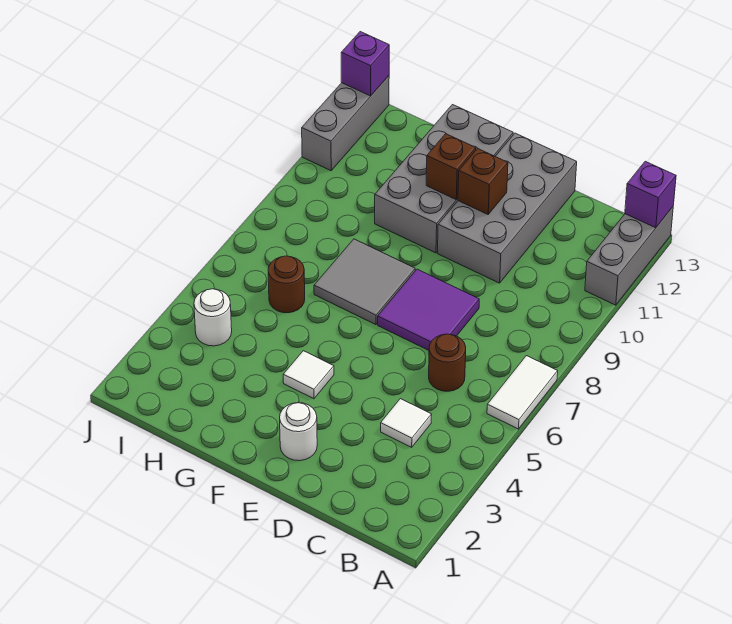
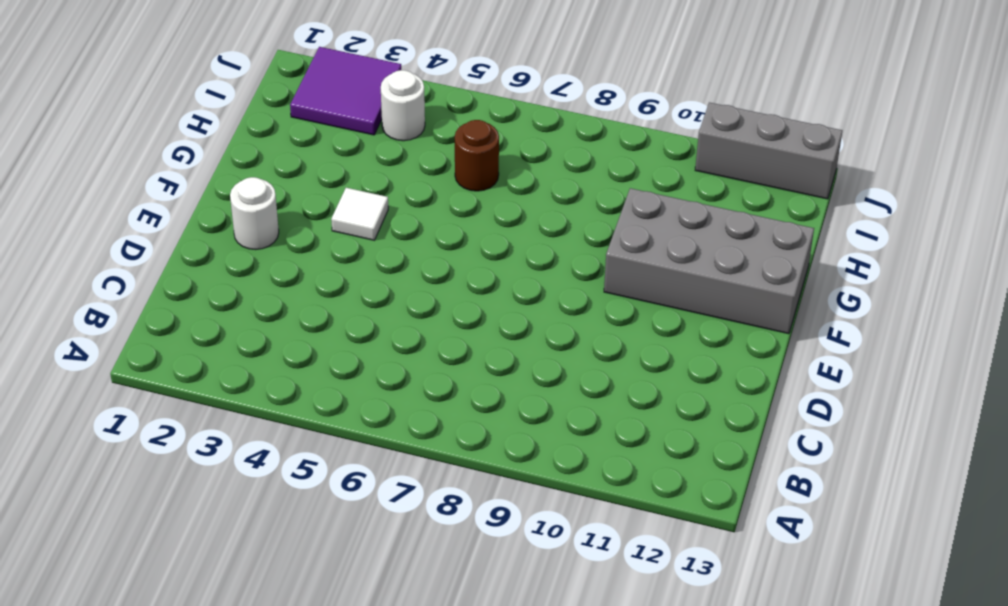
purple 2x2 tile [290,47,401,135] -> purple 2x2 tile moved to [378,269,479,350]
none -> white 1x2 tile [487,356,558,429]
none -> grey 1x3 brick [585,207,673,305]
none -> white 1x1 tile [381,399,432,447]

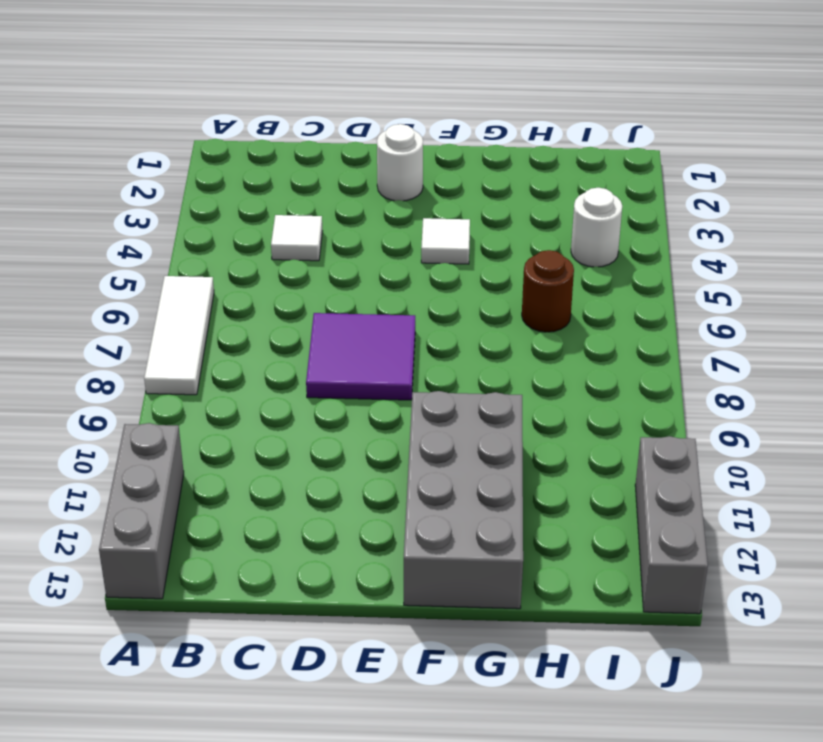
white 1x3 tile [144,276,214,395] -> white 1x2 tile [487,356,558,429]
none -> brown 1x1 round brick [429,334,466,391]
none -> grey 2x4 brick [438,133,577,283]
none -> grey 2x2 tile [314,239,415,325]

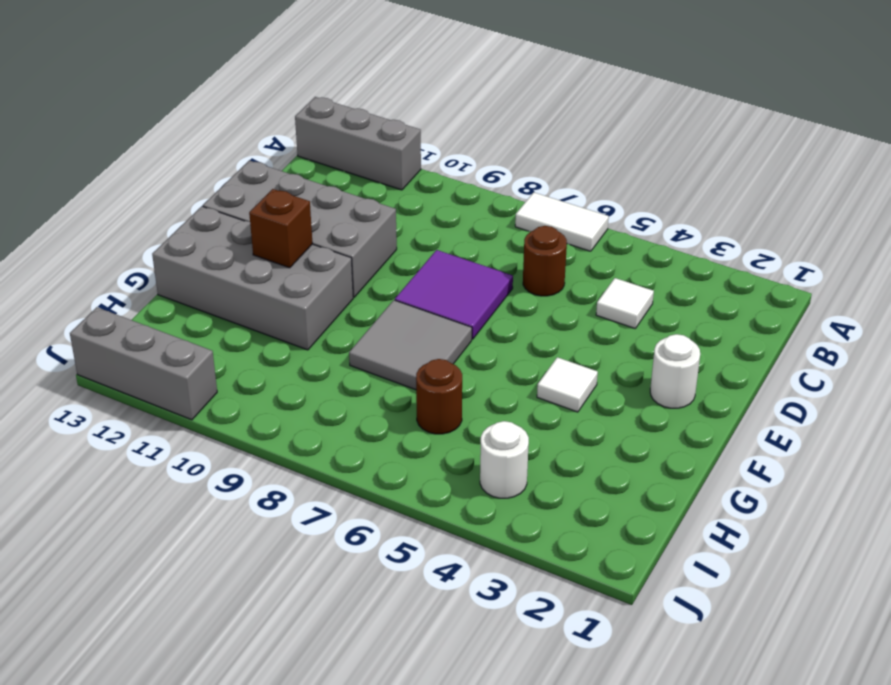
none -> purple 1x1 brick [625,161,676,228]
none -> brown 1x1 brick [458,148,508,214]
none -> purple 1x1 brick [341,32,389,96]

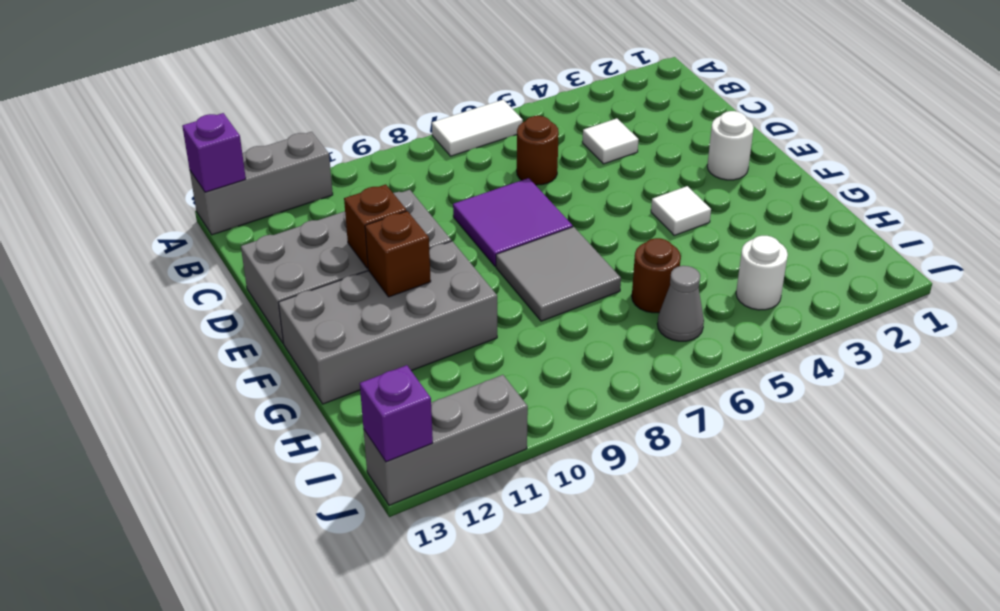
grey 1x1 cone [657,266,704,341] -> none

